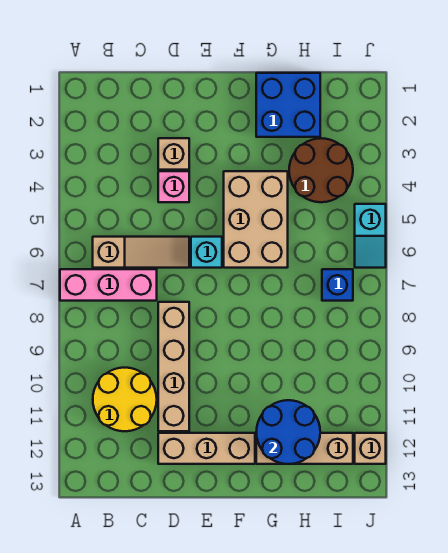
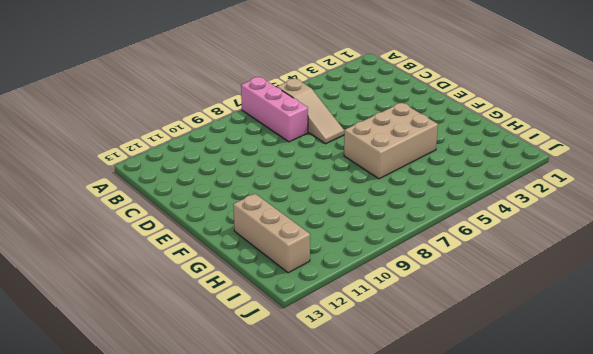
none -> yellow 2x2 round brick [93,368,157,431]
none -> tan 1x1 brick [158,138,189,170]
none -> pink 1x1 brick [158,171,189,202]

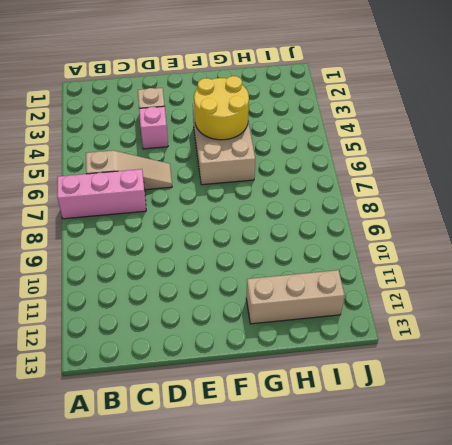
yellow 2x2 round brick [194,76,249,140] -> yellow 2x2 round brick moved to [93,368,157,431]
none -> tan 1x4 brick [158,302,189,431]
none -> tan 1x3 brick [158,433,255,464]
none -> cyan 1x1 brick [191,237,222,268]

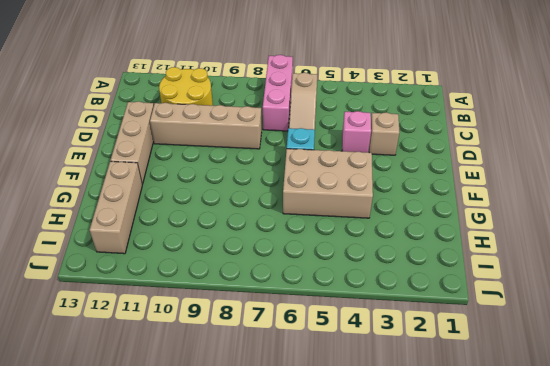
none -> blue 2x2 brick [256,73,320,137]
none -> brown 2x2 round brick [289,138,353,202]
none -> blue 1x1 brick [322,269,353,301]

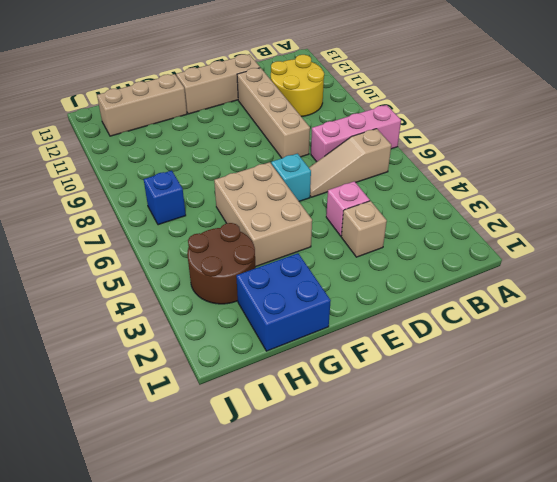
none -> cyan 1x2 slope [355,204,386,268]
none -> tan 1x1 brick [355,433,386,464]
none -> blue 2x2 round brick [256,400,320,464]

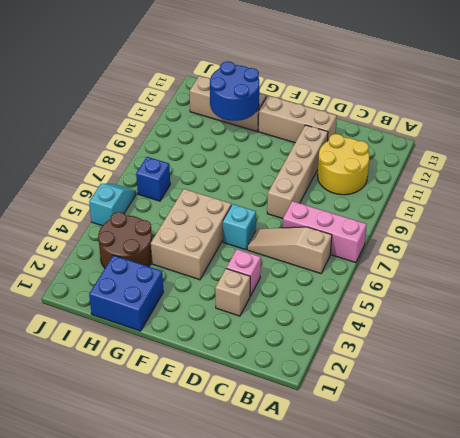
none -> tan 1x1 brick [355,433,386,464]

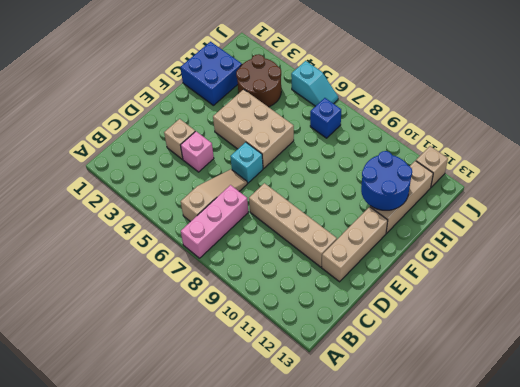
none -> yellow 2x2 round brick [93,368,157,431]

